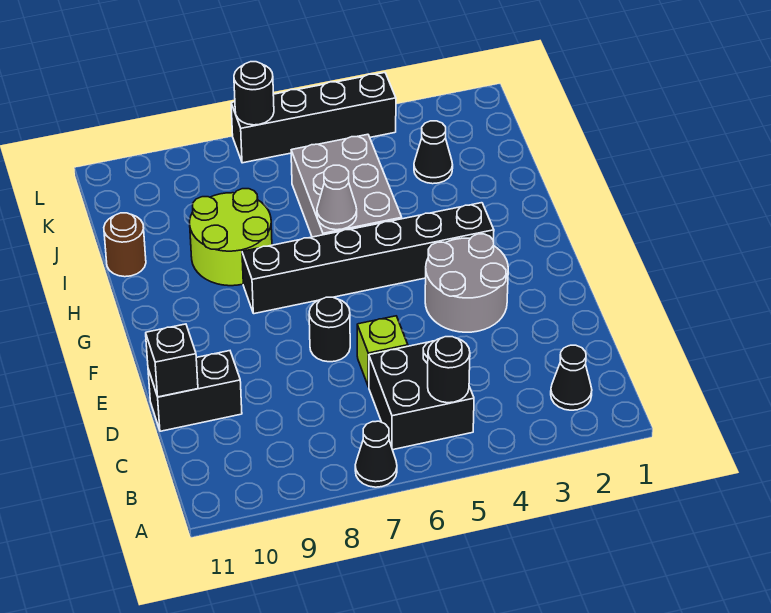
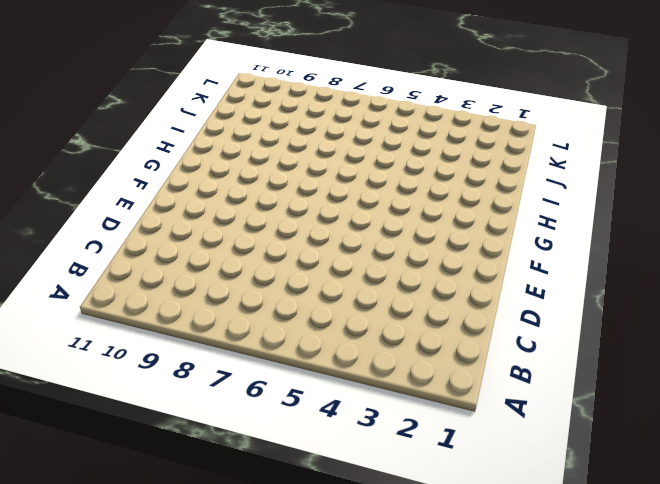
none -> black 1x1 cone [355,421,397,487]
none -> black 1x1 cone [551,345,592,410]
none -> black 2x2 brick [369,341,474,450]

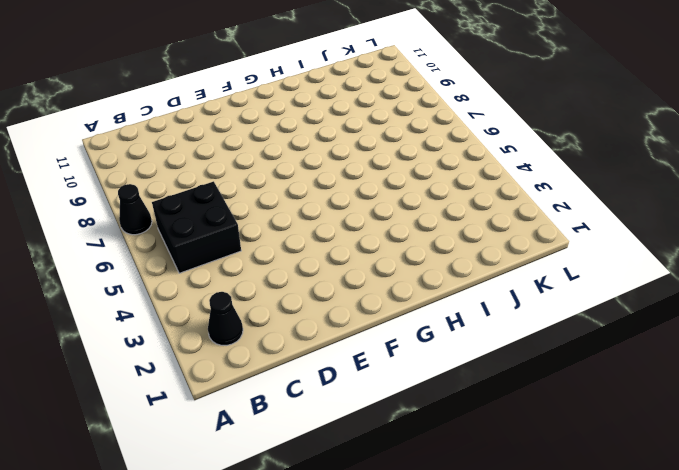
none -> lime 1x1 brick [357,316,408,387]
none -> black 1x2 brick [148,351,242,431]
none -> grey 2x2 round brick [425,234,508,332]

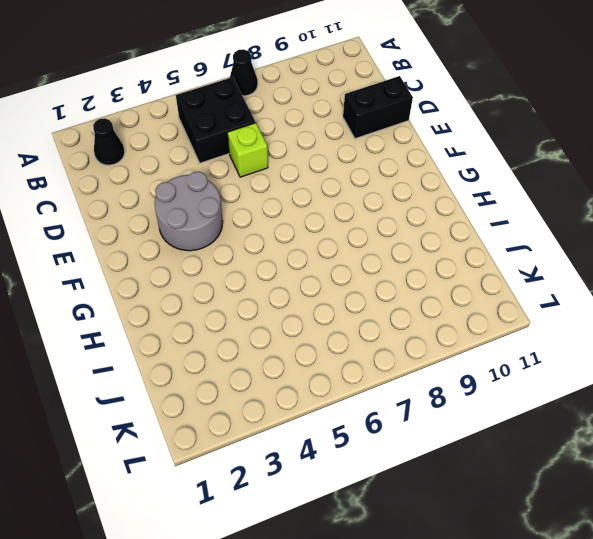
none -> black 1x1 round brick [309,297,350,362]
none -> black 1x6 brick [242,203,494,314]
none -> grey 2x3 brick [291,134,402,237]

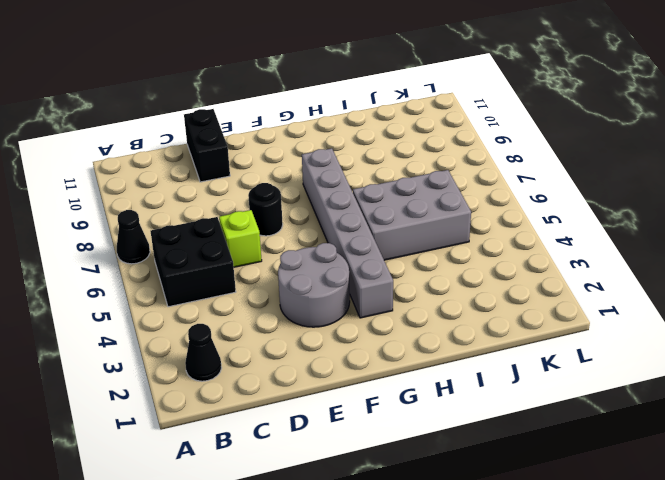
grey 1x6 brick [302,148,393,318] -> black 1x6 brick [242,203,494,314]
none -> lime 2x2 round brick [190,189,272,286]
none -> brown 1x1 round brick [104,213,146,277]
none -> black 1x1 cone [414,121,453,184]

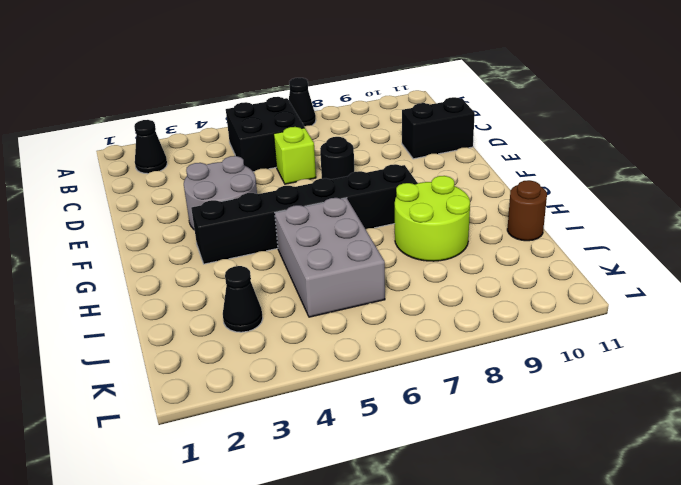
none -> black 1x4 brick [231,73,396,163]
none -> black 1x1 round brick [428,337,470,403]
none -> black 1x1 brick [146,324,198,397]

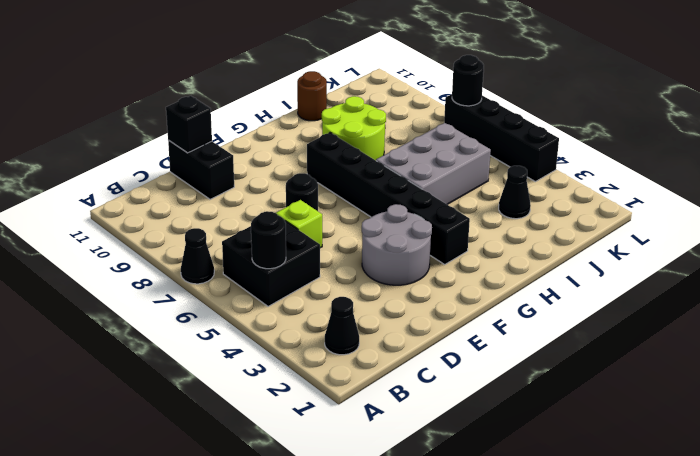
none -> grey 1x1 cone [317,165,357,230]

